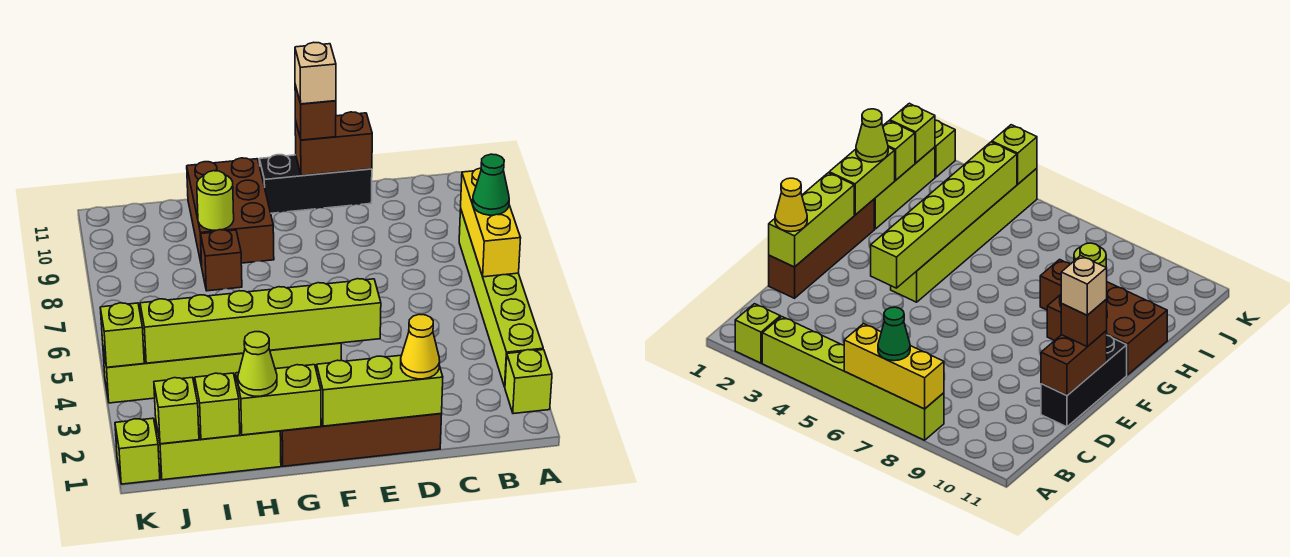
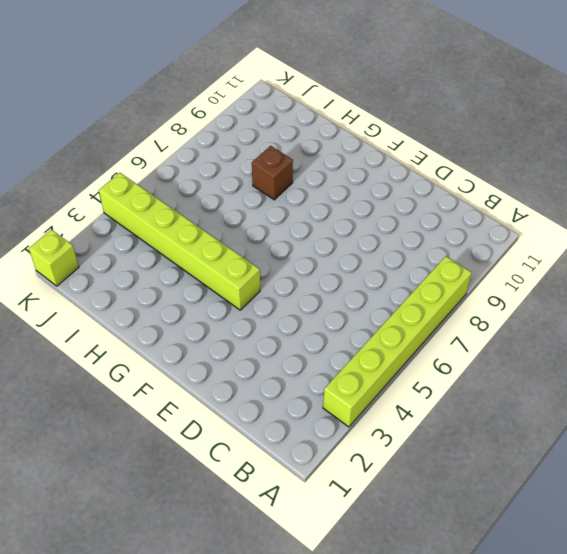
none -> lime 1x1 brick [505,350,552,414]
none -> brown 1x4 brick [280,414,442,466]
none -> black 1x3 brick [259,155,372,213]

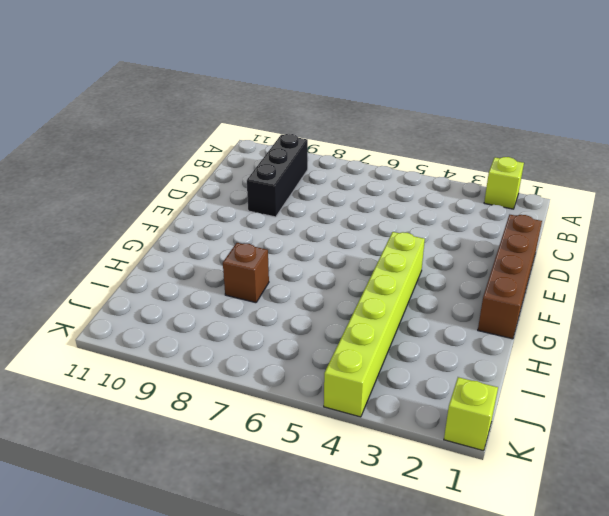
black 1x3 brick [247,134,308,217] -> black 1x3 brick moved to [259,155,372,213]
none -> lime 1x6 brick [459,209,543,387]
none -> brown 2x3 brick [187,158,274,267]
none -> lime 1x3 brick [156,423,281,480]

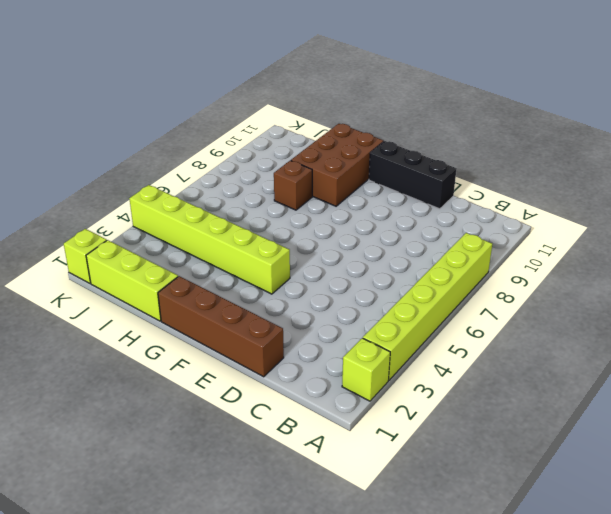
none -> yellow 1x3 brick [461,168,521,277]
none -> lime 1x3 brick [317,355,443,426]
none -> brown 1x2 brick [295,112,372,176]

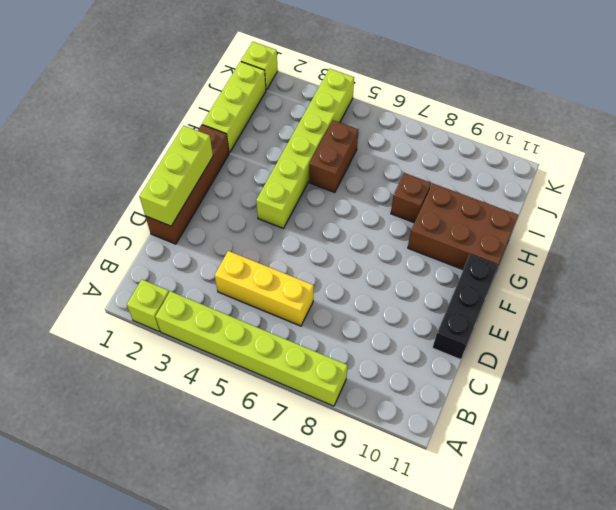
yellow 1x3 brick [215,251,314,326] -> yellow 1x3 brick moved to [461,168,521,277]
brown 1x2 brick [309,120,358,193] -> brown 1x2 brick moved to [295,112,372,176]
none -> lime 1x6 brick [140,279,381,363]
none -> lime 1x2 brick [236,365,321,435]
none -> lime 1x1 round brick [197,171,234,230]

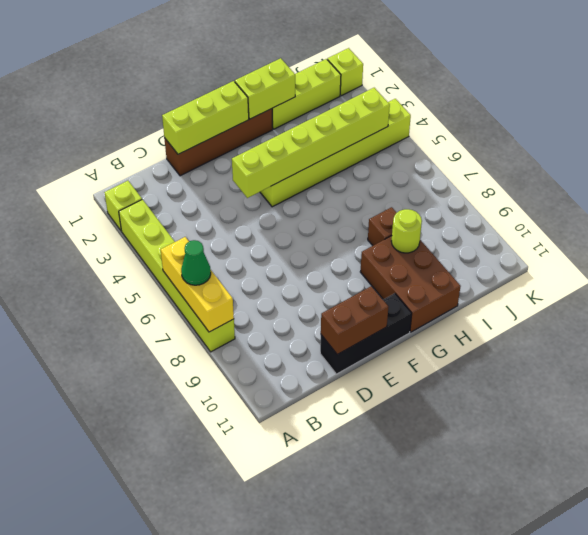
none -> lime 1x1 brick [195,373,240,439]
none -> lime 1x1 brick [154,377,199,444]
none -> lime 1x1 brick [100,303,144,367]

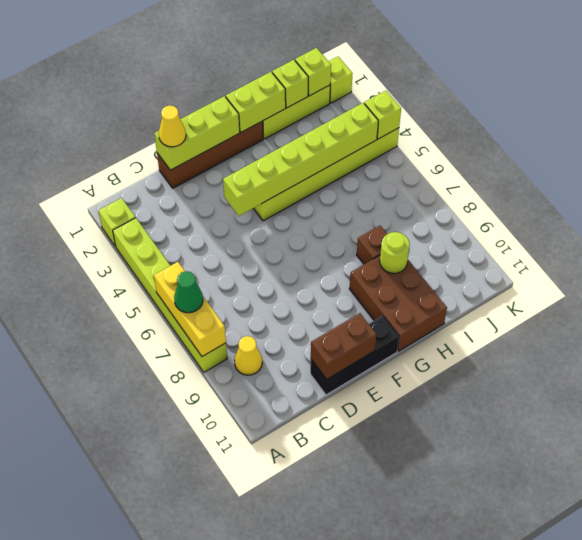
yellow 1x1 cone [234,336,262,375] -> none
none -> brown 1x1 brick [295,85,336,140]
none -> lime 1x1 cone [238,332,277,396]
none -> tan 1x1 brick [295,42,336,104]

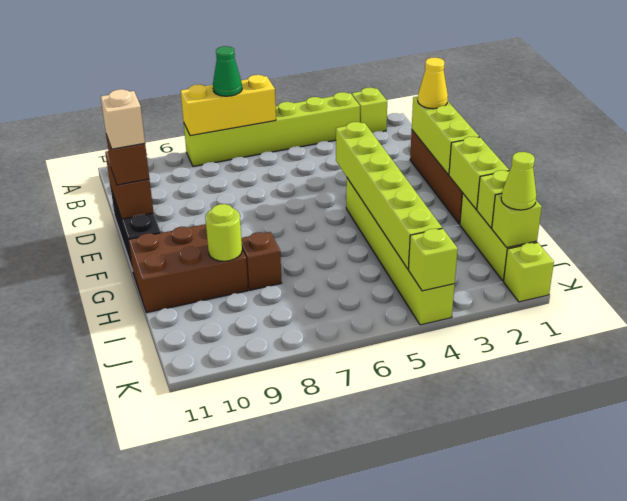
lime 1x1 cone [501,152,536,210] -> lime 1x1 cone moved to [238,332,277,396]

